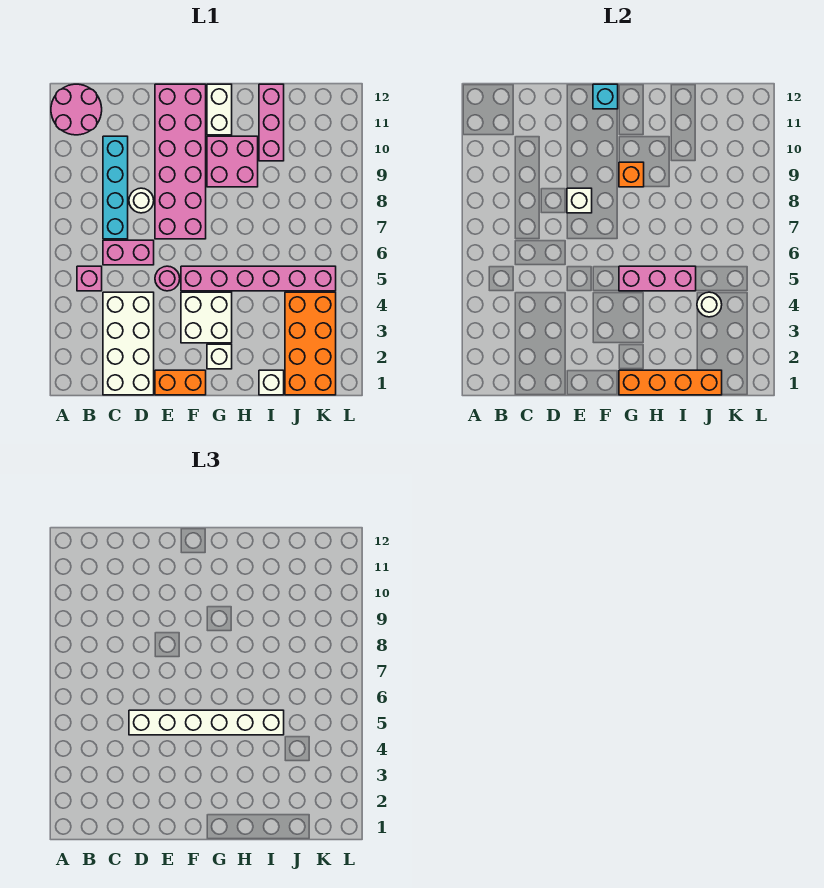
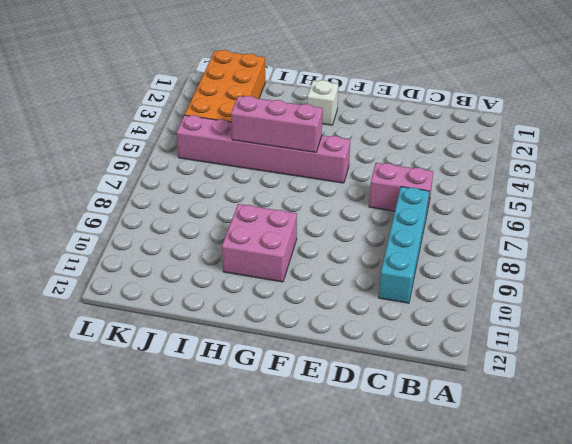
none -> pink 2x2 round brick [51,84,102,135]
none -> pink 1x1 brick [77,266,102,291]
none -> white 2x4 brick [103,292,154,395]

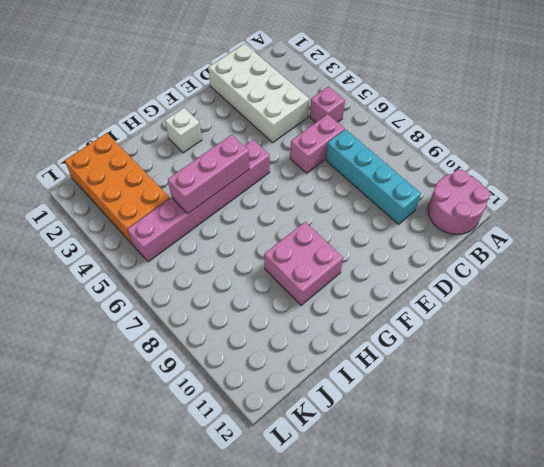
none -> white 1x1 round brick [129,188,154,213]
none -> orange 1x2 brick [155,370,206,395]
none -> pink 1x1 round brick [155,266,180,291]

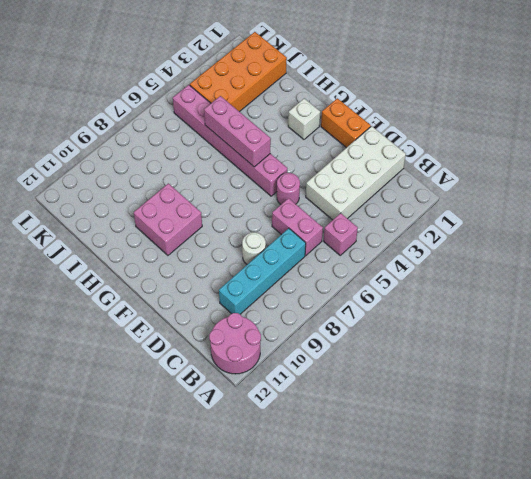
none -> pink 2x6 brick [155,84,206,239]
none -> white 2x2 brick [181,292,232,343]
none -> white 1x2 brick [207,84,232,135]

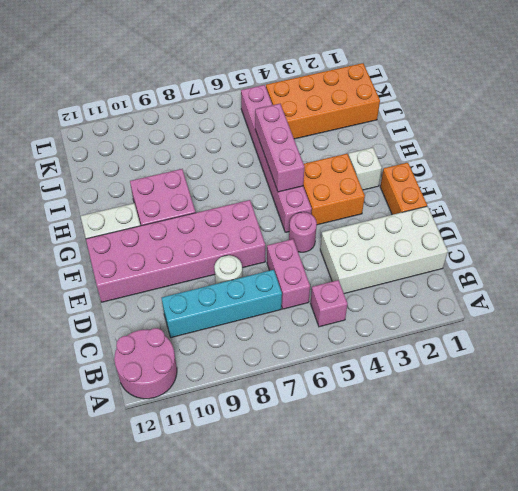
orange 2x2 brick [303,154,365,225] -> white 2x2 brick [181,292,232,343]
none -> white 1x1 brick [259,370,284,395]
none -> pink 1x3 brick [259,84,284,161]
none -> white 1x1 brick [567,188,592,213]

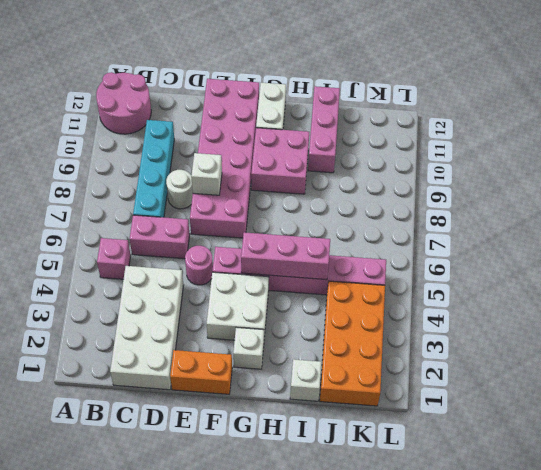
none -> cyan 1x1 brick [593,84,618,109]
none -> orange 1x4 brick [619,370,722,395]
none -> orange 1x1 brick [619,162,644,187]

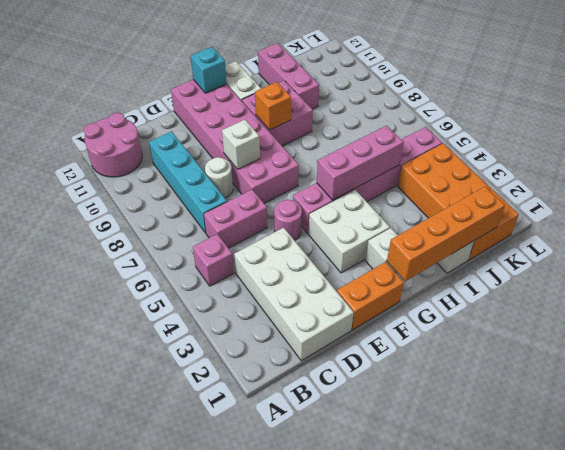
none -> white 1x1 round brick [697,292,722,317]
none -> white 1x6 brick [129,710,284,735]

